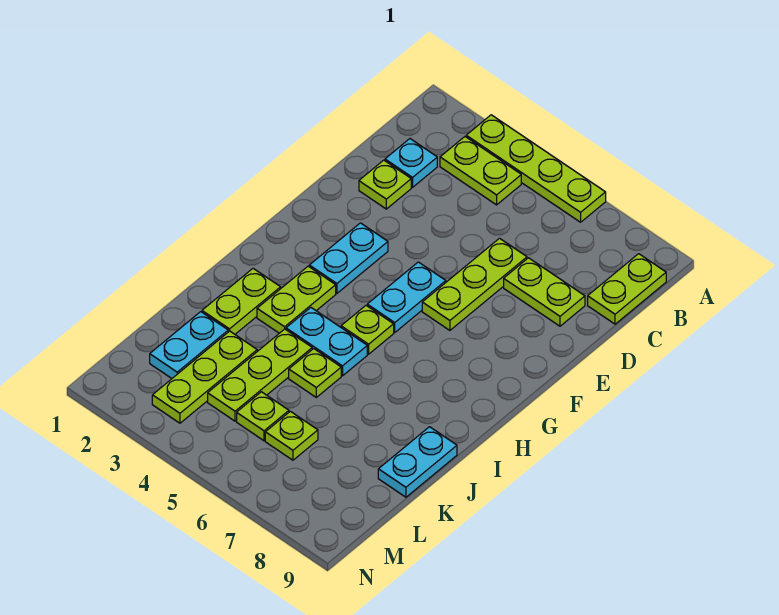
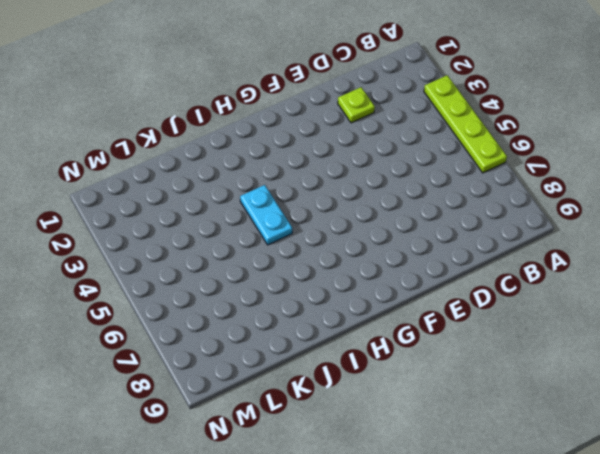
none -> lime 1x2 plate [440,137,521,205]
none -> lime 1x2 plate [588,254,666,324]
none -> cyan 1x1 plate [385,139,437,187]

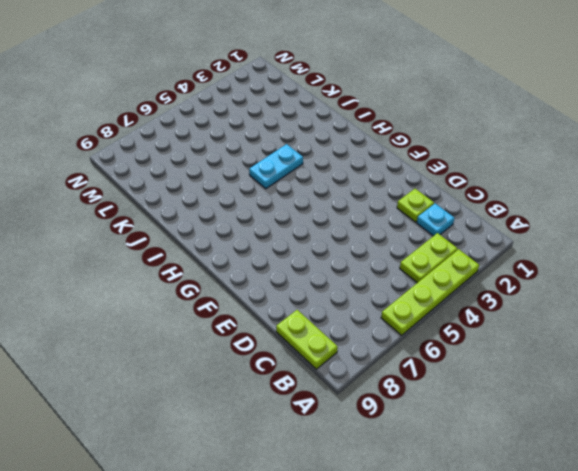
none -> lime 1x3 plate [422,238,527,330]
none -> lime 1x2 plate [504,258,585,326]
none -> cyan 1x2 plate [309,223,388,293]

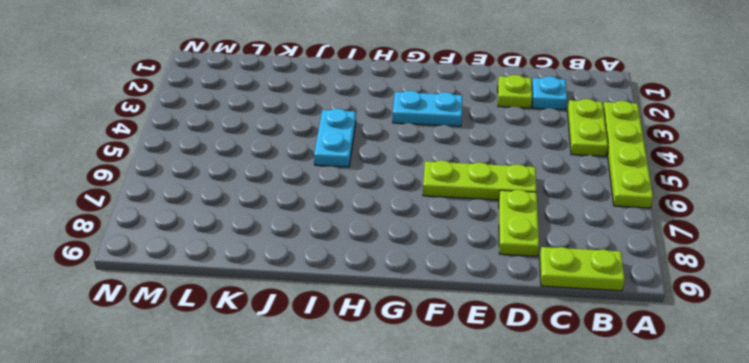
none -> cyan 1x2 plate [367,262,446,332]
none -> lime 1x2 plate [257,266,336,333]
none -> lime 1x1 plate [341,306,394,354]

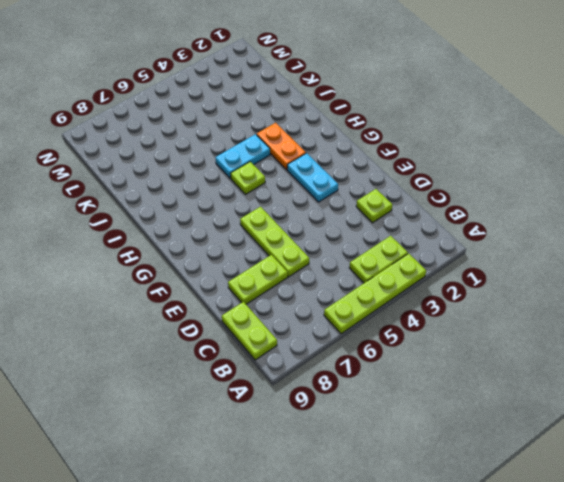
orange 1x2 plate [257,123,306,170] -> lime 1x2 plate [257,266,336,333]
none -> cyan 1x1 plate [385,139,437,187]
none -> cyan 1x2 plate [367,262,446,332]
none -> lime 1x2 plate [202,268,281,334]

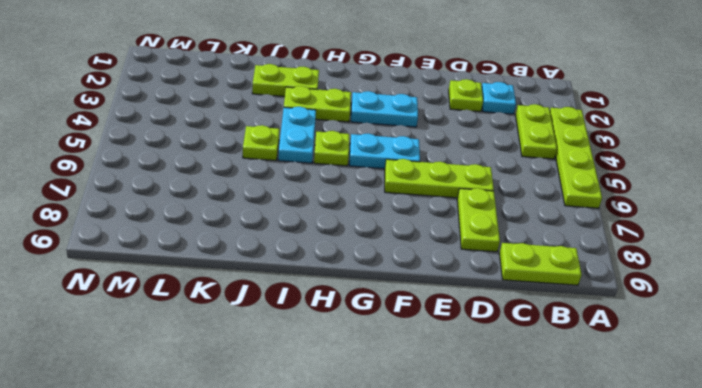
none -> lime 1x3 plate [208,329,312,421]
none -> cyan 1x2 plate [378,427,457,497]
none -> cyan 1x2 plate [150,312,228,378]

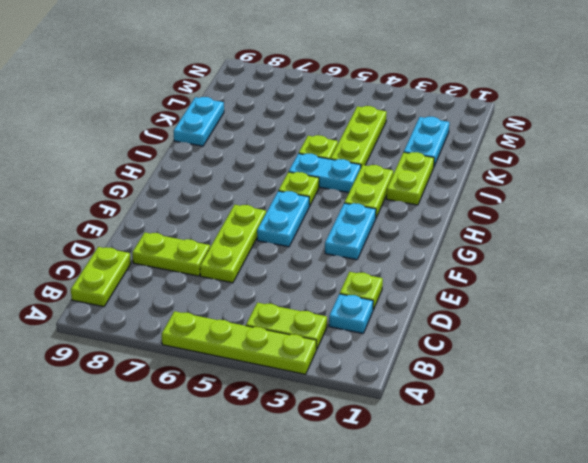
none -> lime 1x3 plate [152,331,257,423]
none -> lime 1x1 plate [237,392,289,441]
none -> lime 1x1 plate [265,411,318,460]

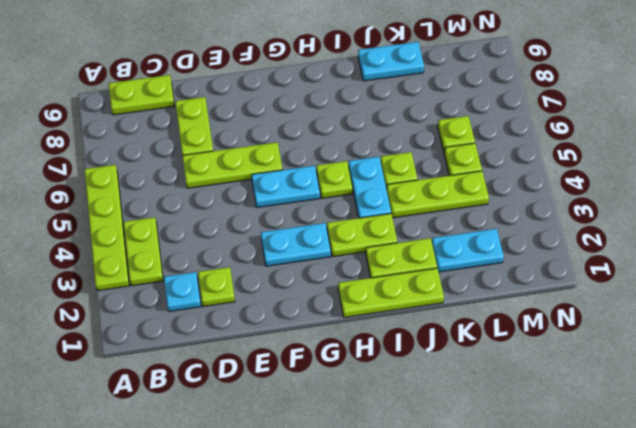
lime 1x3 plate [338,268,444,317] -> lime 1x3 plate moved to [152,331,257,423]

